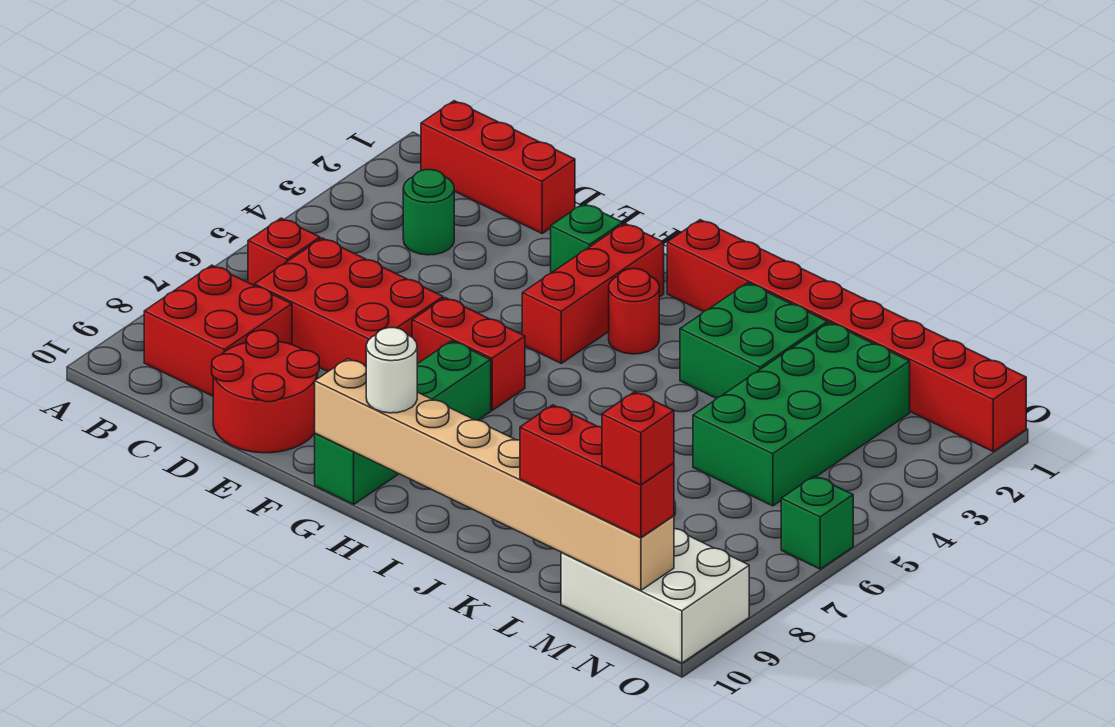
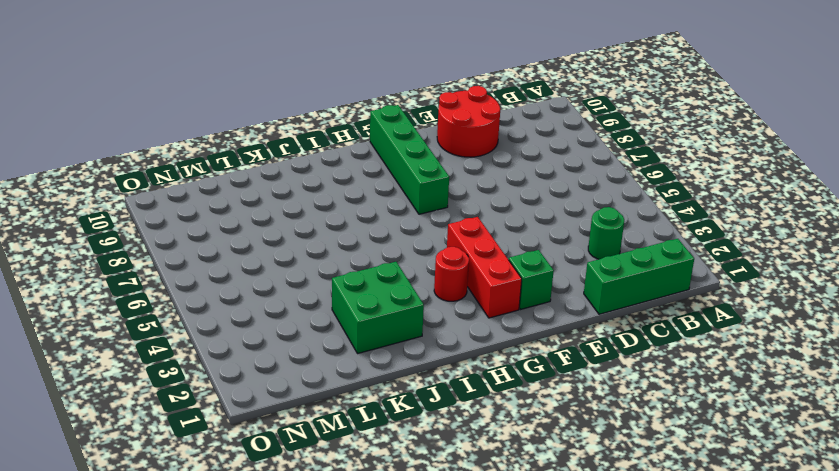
green 1x3 brick [584,239,694,314] -> red 1x3 brick [421,101,575,233]
none -> red 1x1 brick [248,218,320,286]
none -> red 2x2 brick [144,265,292,396]
none -> red 2x3 brick [255,238,443,371]

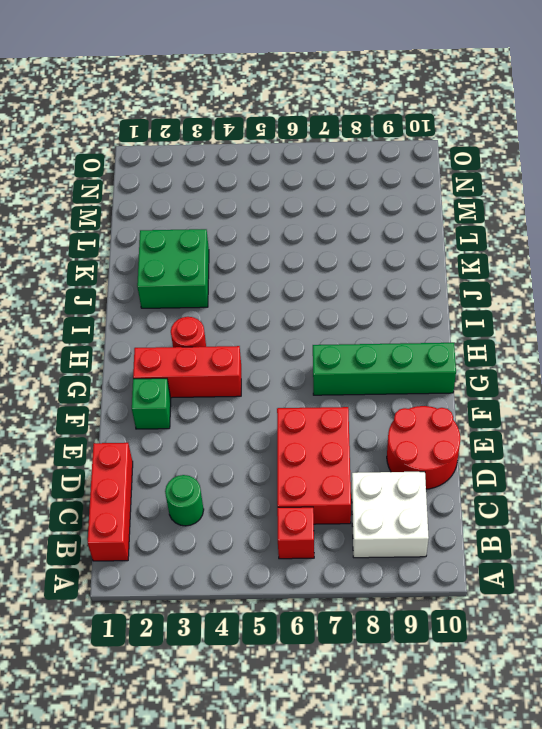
white 2x2 brick [352,472,429,558] -> red 2x2 brick [144,265,292,396]
none -> red 1x2 brick [412,298,525,410]
none -> red 1x8 brick [667,220,1026,451]
none -> green 2x4 brick [693,322,910,506]

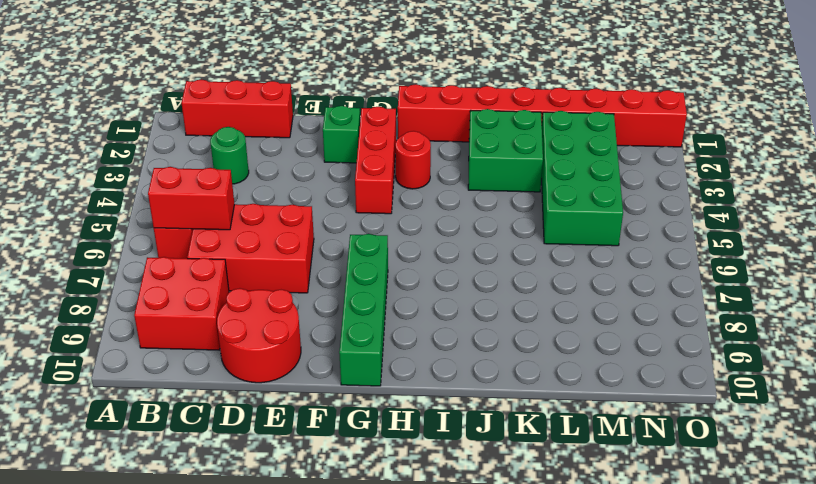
red 1x2 brick [148,167,234,230] -> red 1x2 brick moved to [412,298,525,410]
none -> white 2x3 brick [561,529,749,663]
none -> green 1x1 brick [781,476,853,569]
none -> tan 1x8 brick [315,359,674,590]

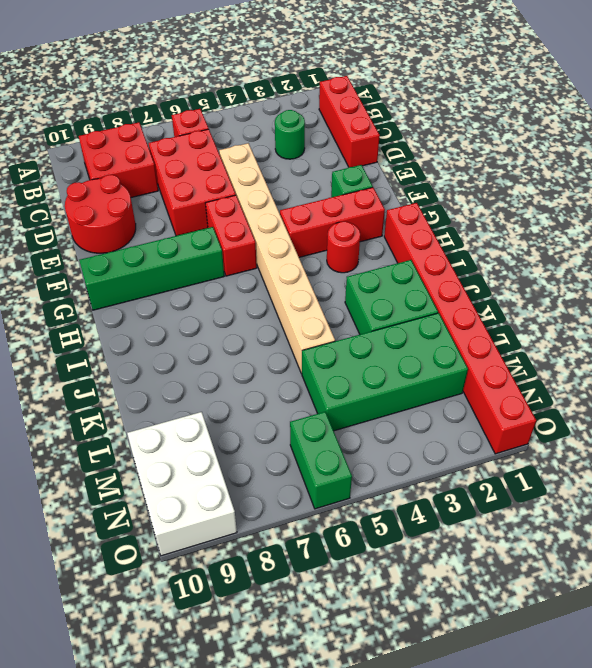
tan 1x8 brick [219,143,335,374] -> tan 1x8 brick moved to [315,359,674,590]
green 1x2 brick [290,412,352,509] -> green 1x1 brick [781,476,853,569]
none -> white 1x1 round brick [366,328,417,413]
none -> red 1x3 brick [520,405,674,538]
none -> red 1x1 brick [602,392,674,485]

